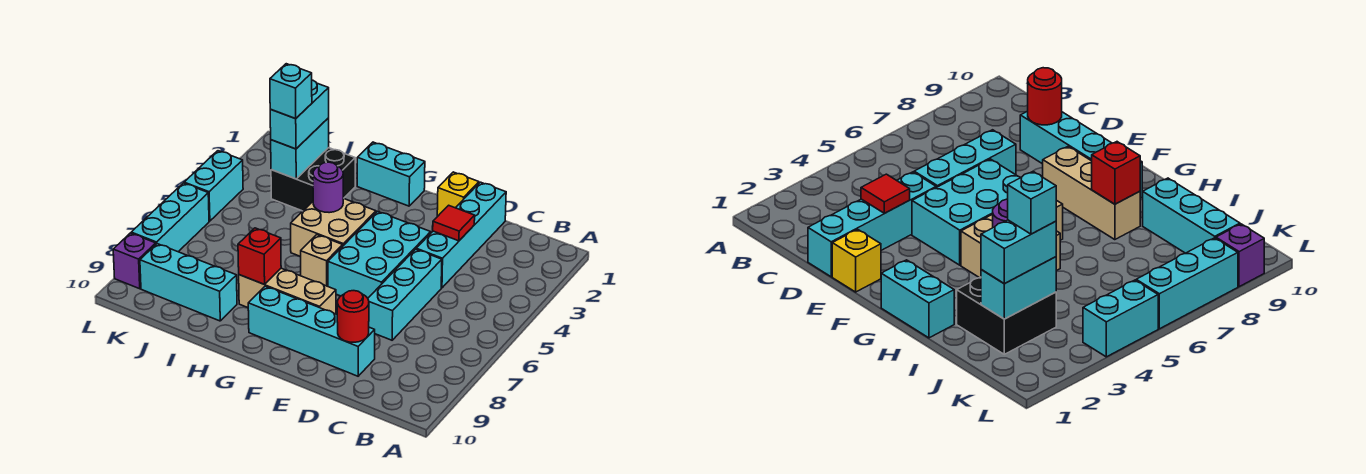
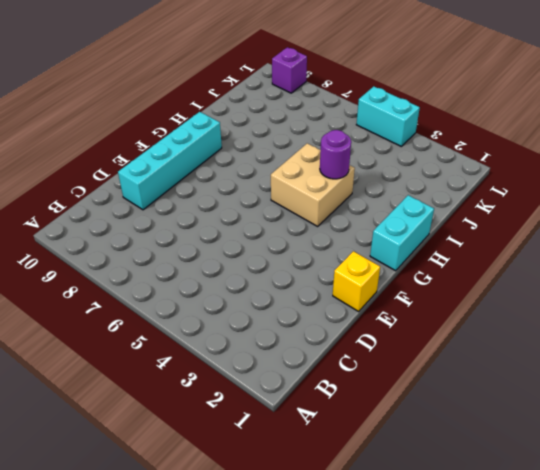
none -> cyan 1x4 brick [416,182,506,288]
none -> cyan 1x3 brick [368,249,442,340]
none -> cyan 2x3 brick [328,211,431,298]

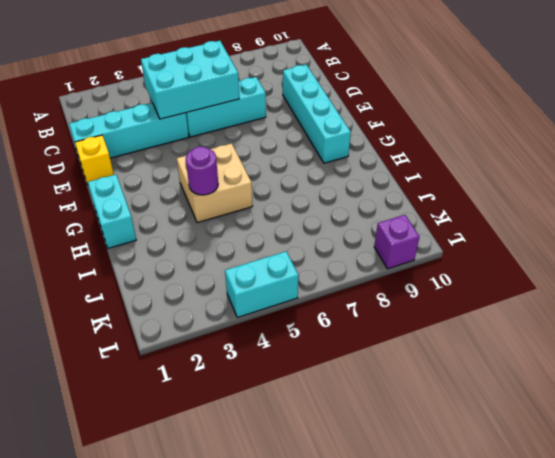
cyan 2x3 brick [141,41,239,119] -> cyan 2x3 brick moved to [328,211,431,298]
none -> tan 1x3 brick [239,268,336,314]
none -> tan 1x1 brick [301,235,343,286]
none -> black 2x2 brick [271,148,355,211]

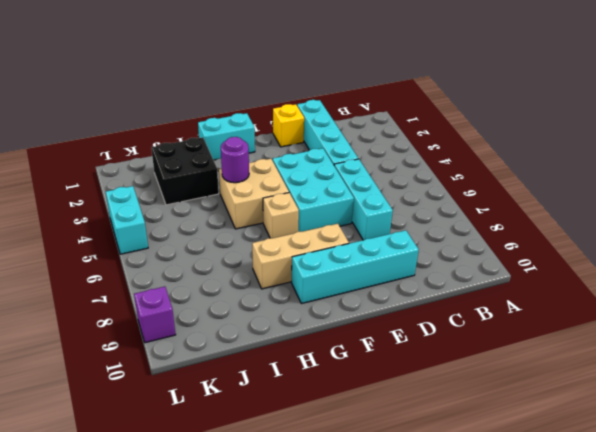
none -> cyan 1x3 brick [140,244,237,321]
none -> cyan 1x3 brick [131,183,209,252]
none -> red 1x1 tile [433,205,475,241]

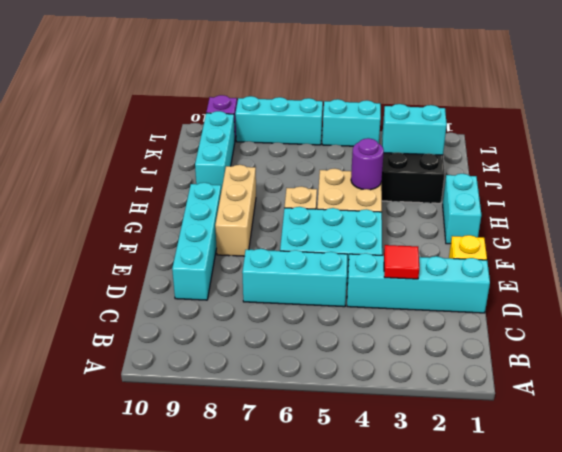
none -> red 1x1 round brick [337,291,369,342]
none -> red 1x1 brick [238,228,281,284]
none -> cyan 1x2 brick [270,80,329,149]

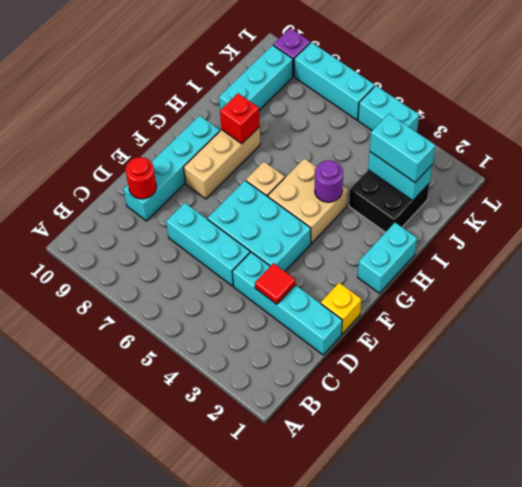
none -> cyan 1x1 brick [270,64,312,119]

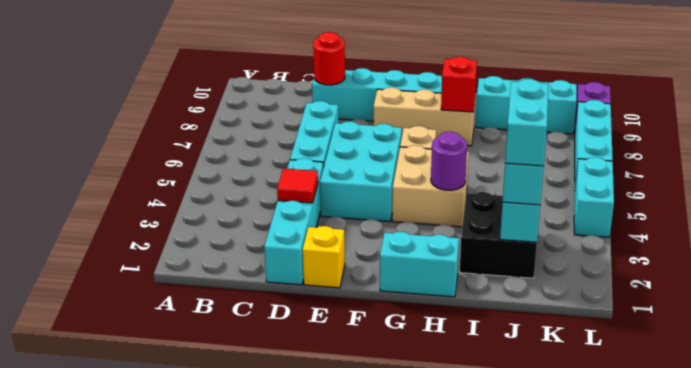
cyan 1x2 brick [505,79,549,166] -> cyan 1x1 brick [270,64,312,119]

